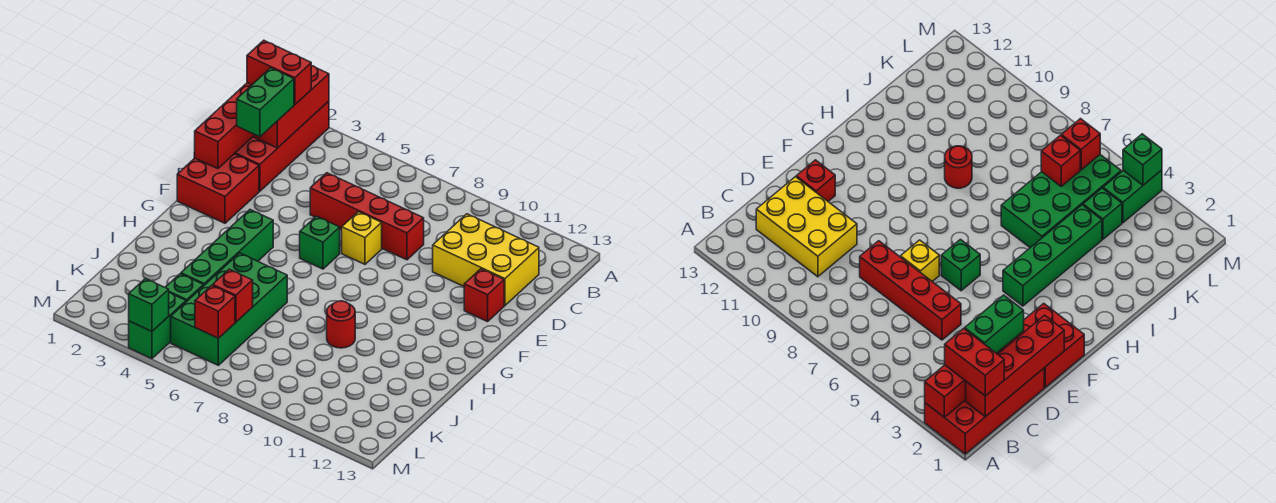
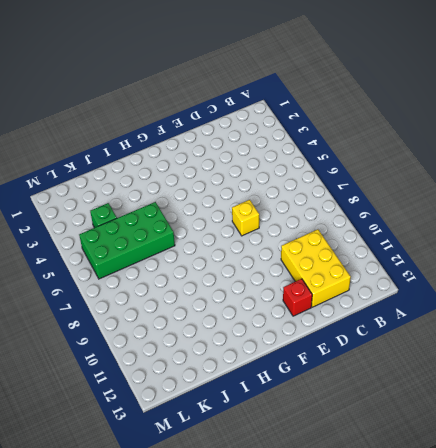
none -> red 2x4 brick [235,101,329,191]
none -> red 1x4 brick [310,173,424,260]
none -> red 2x2 brick [177,154,259,223]

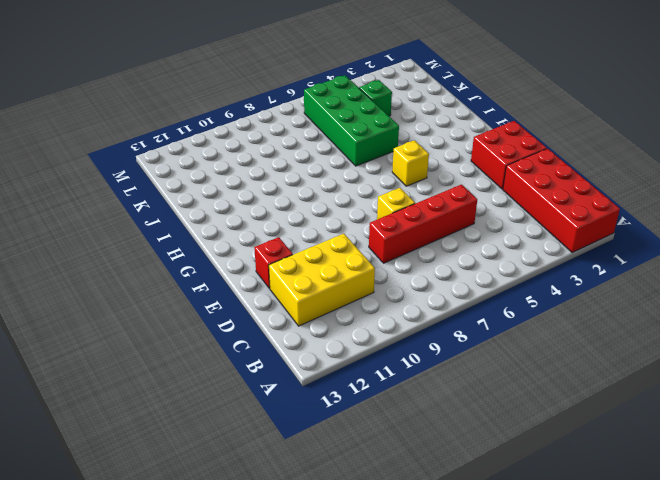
yellow 1x1 brick [392,140,429,186] -> none
none -> green 1x1 brick [300,216,340,269]
none -> green 1x4 brick [181,210,273,285]
none -> red 1x1 round brick [327,301,355,348]

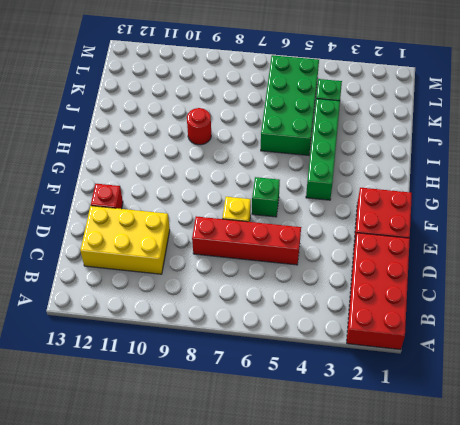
none -> green 1x2 brick [129,293,186,359]
none -> red 1x3 brick [254,66,329,148]
none -> red 1x4 brick [195,83,254,169]

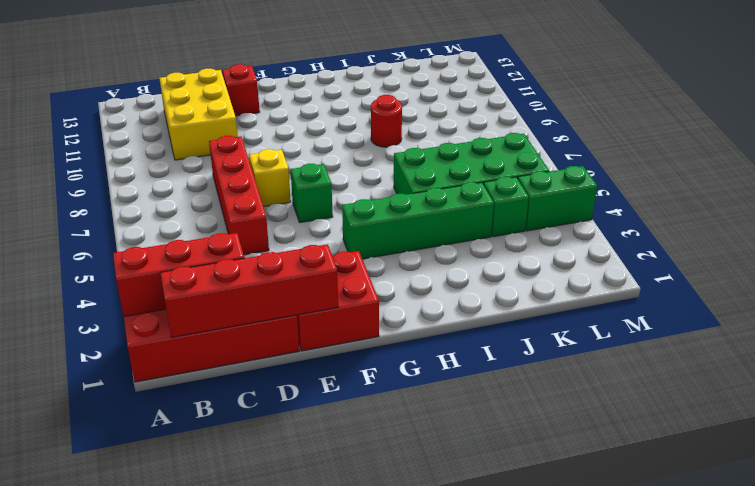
none -> red 1x1 brick [213,269,253,322]
none -> red 1x1 brick [195,285,235,338]
none -> green 1x1 brick [129,278,169,331]

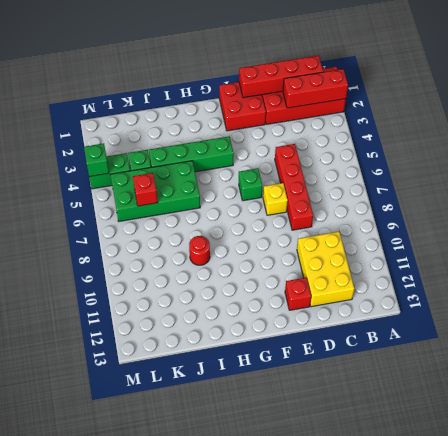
none -> red 1x1 brick [195,285,235,338]
none -> red 1x2 brick [247,40,311,105]
none -> green 1x2 brick [237,68,294,137]

